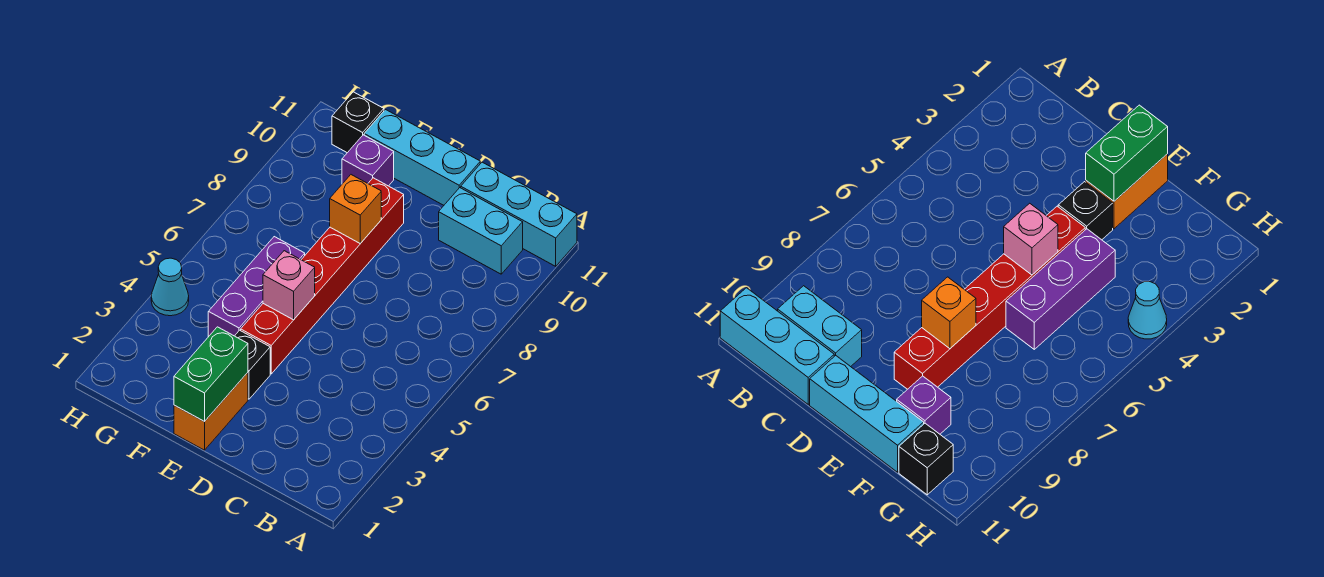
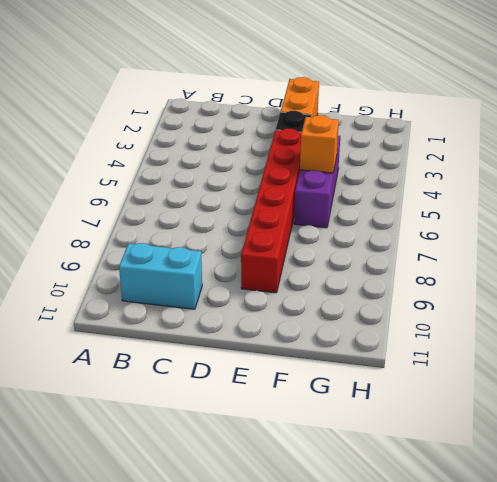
orange 1x1 brick [300,115,339,173] -> orange 1x1 brick moved to [330,175,381,243]
none -> cyan 1x3 brick [461,162,577,266]
none -> cyan 1x3 brick [364,110,480,205]
none -> purple 1x1 brick [342,135,394,186]

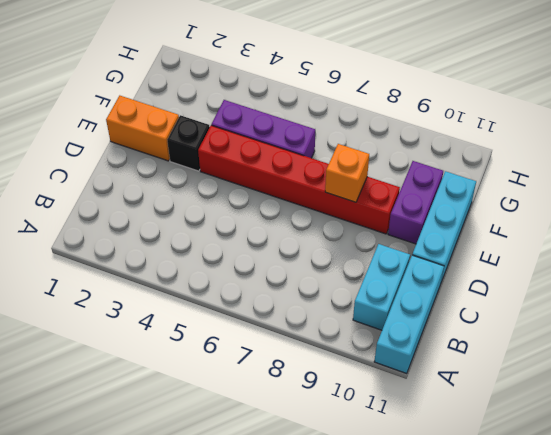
purple 1x2 brick [388,161,443,244] -> purple 1x1 brick [342,135,394,186]
none -> black 1x1 brick [332,92,384,153]
none -> cyan 1x1 cone [151,258,189,316]
none -> green 1x2 brick [174,327,248,422]

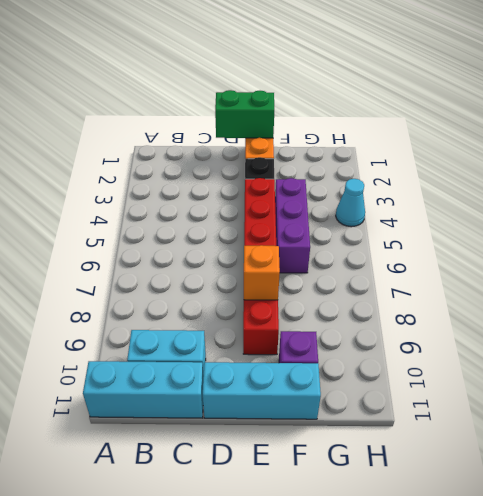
green 1x2 brick [215,90,274,138] -> green 1x2 brick turned to [174,327,248,422]
none -> black 1x1 brick [332,92,384,153]
none -> pink 1x1 brick [263,251,315,320]

